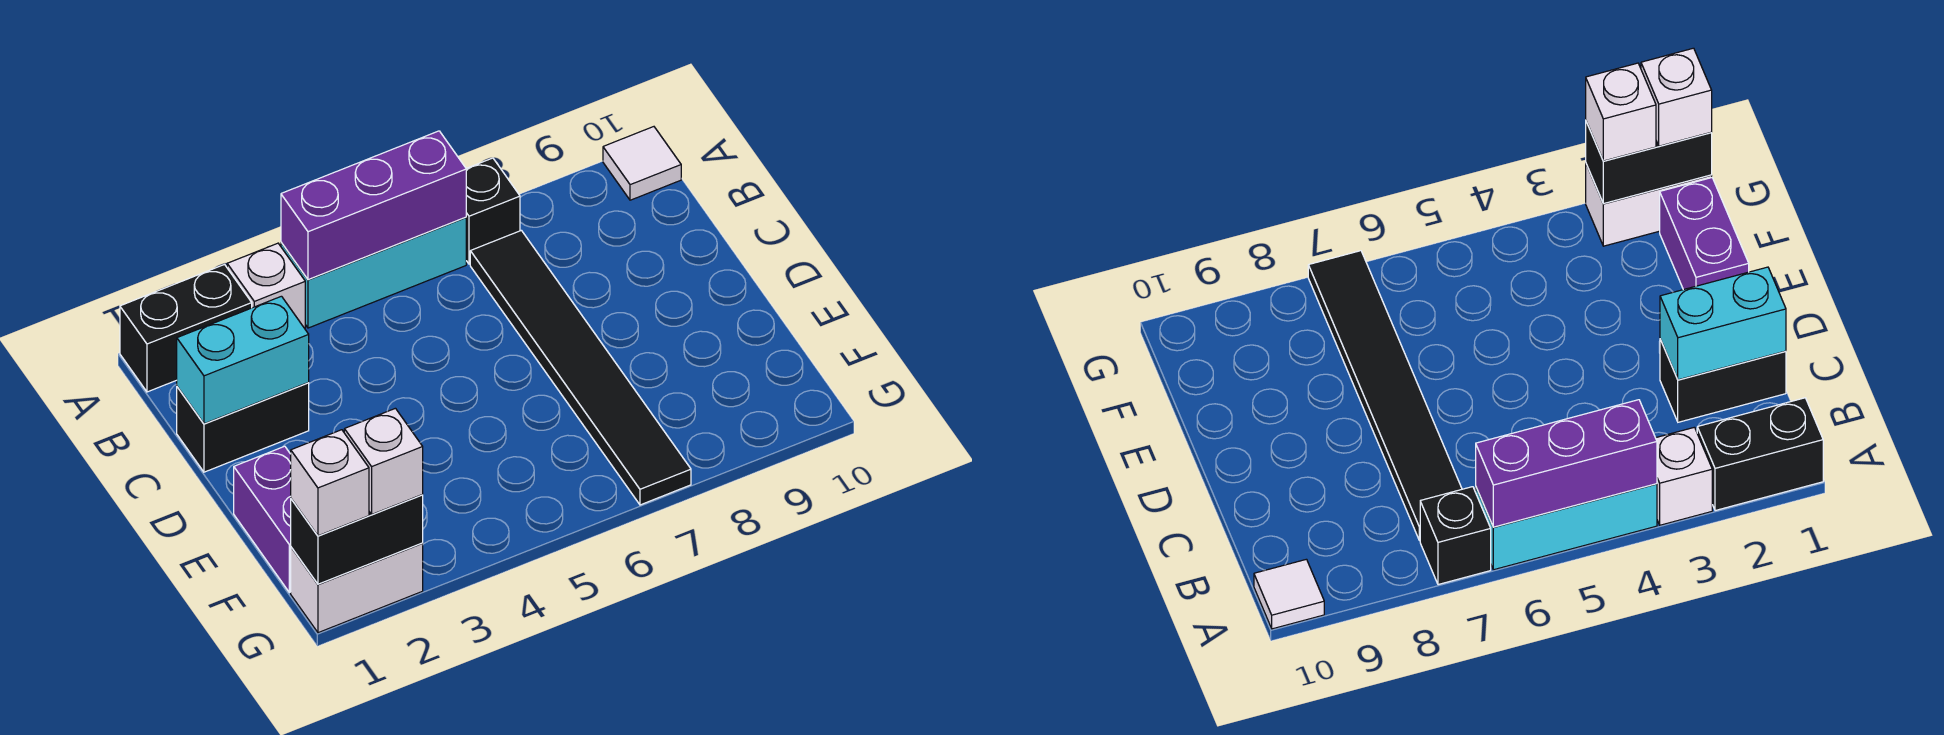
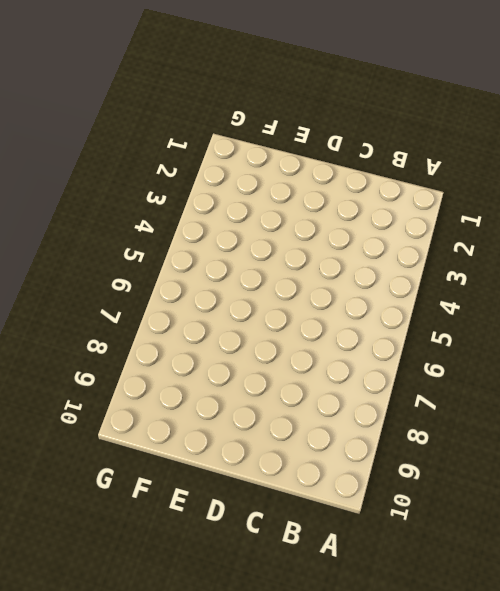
none -> black 1x2 brick [120,265,252,392]
none -> white 1x1 brick [227,243,305,328]
none -> cyan 1x3 brick [281,217,466,328]

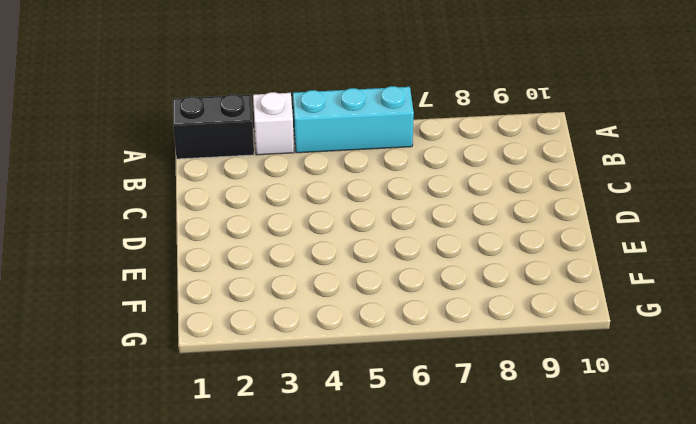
none -> black 1x1 brick [466,158,520,264]
none -> white 1x1 tile [603,127,681,200]
none -> black 1x6 tile [470,230,691,505]

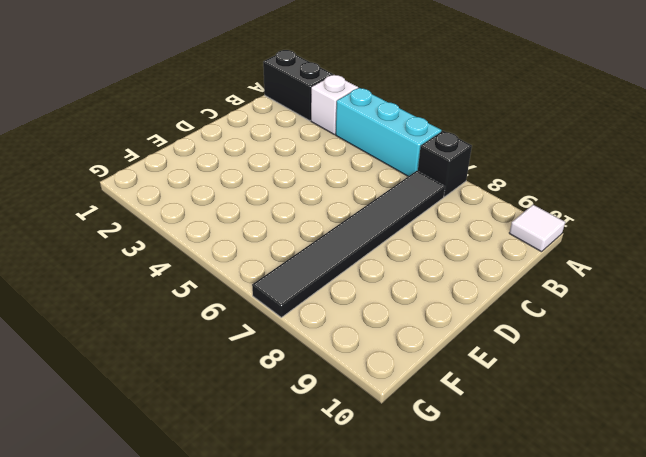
none -> black 1x2 brick [177,383,309,472]
none -> purple 1x2 brick [234,446,291,593]
none -> white 1x2 brick [291,543,423,633]

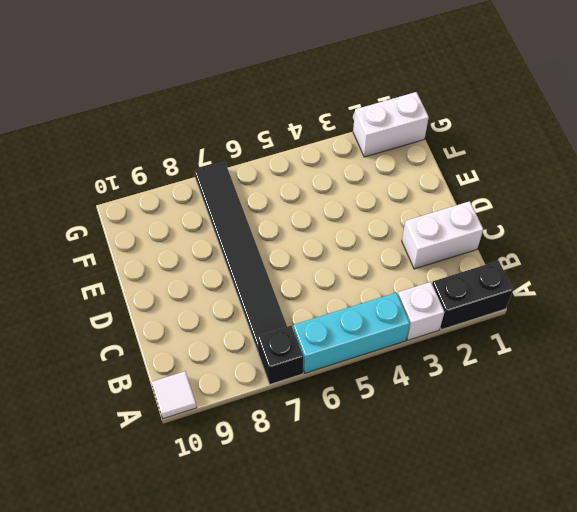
white 1x2 brick [402,201,483,269] -> black 1x2 brick [177,383,309,472]
none -> purple 1x2 brick [234,446,291,593]
none -> purple 1x3 brick [281,131,466,280]
none -> cyan 1x2 brick [177,296,309,424]

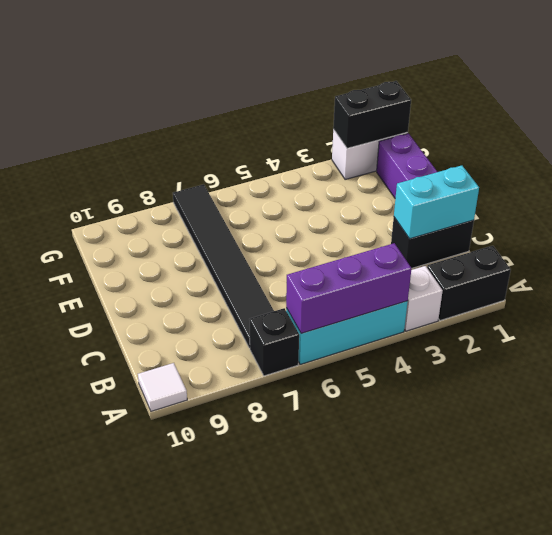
none -> white 1x1 brick [291,430,369,536]
none -> white 1x1 brick [344,408,423,514]

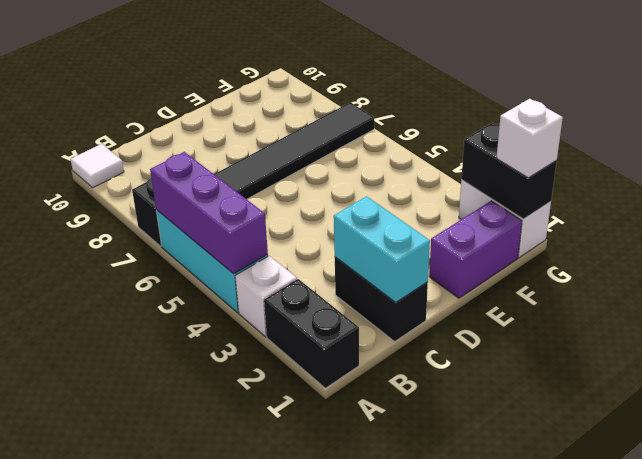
none -> white 1x1 brick [344,408,423,514]

